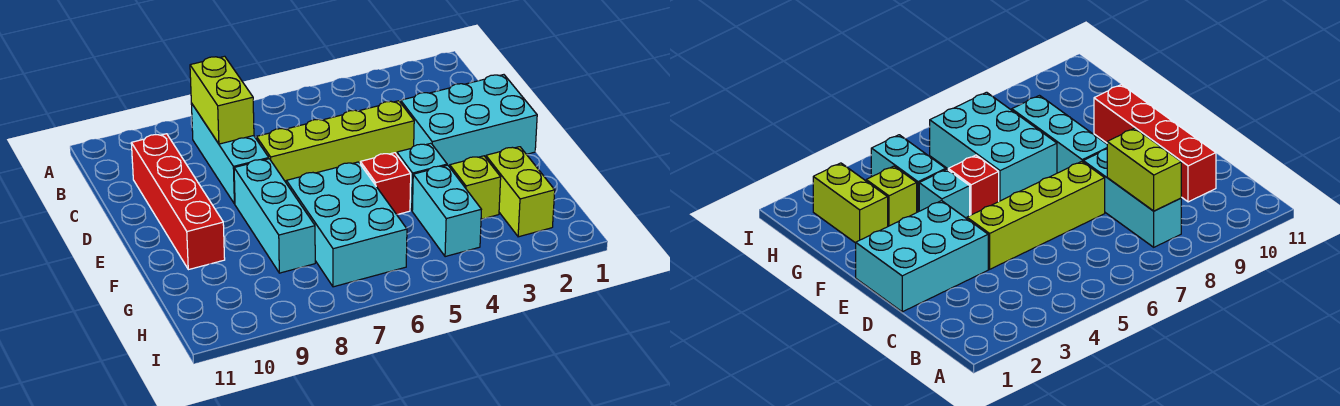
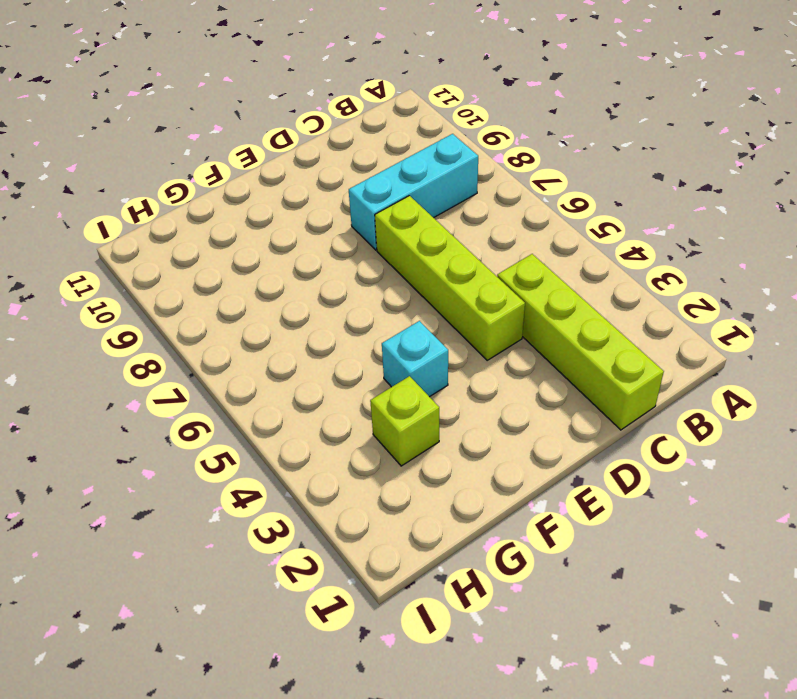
lime 1x4 brick [497,254,664,430] -> none
none -> red 1x4 brick [131,134,225,270]
none -> cyan 2x3 brick [401,75,537,167]
none -> cyan 1x3 brick [234,159,315,273]

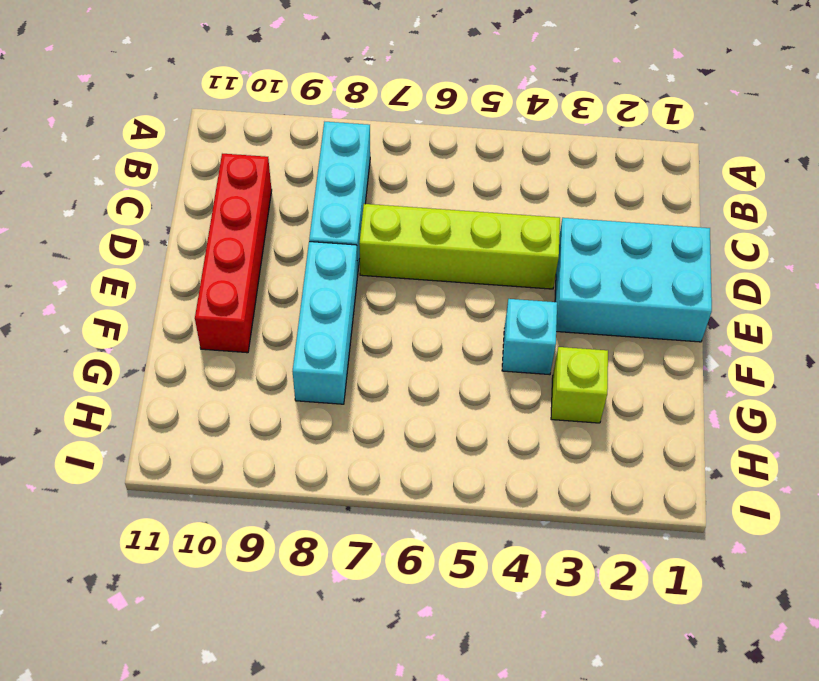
none -> red 1x1 brick [360,153,411,215]
none -> cyan 2x3 brick [286,162,407,287]
none -> lime 1x2 brick [486,147,555,237]

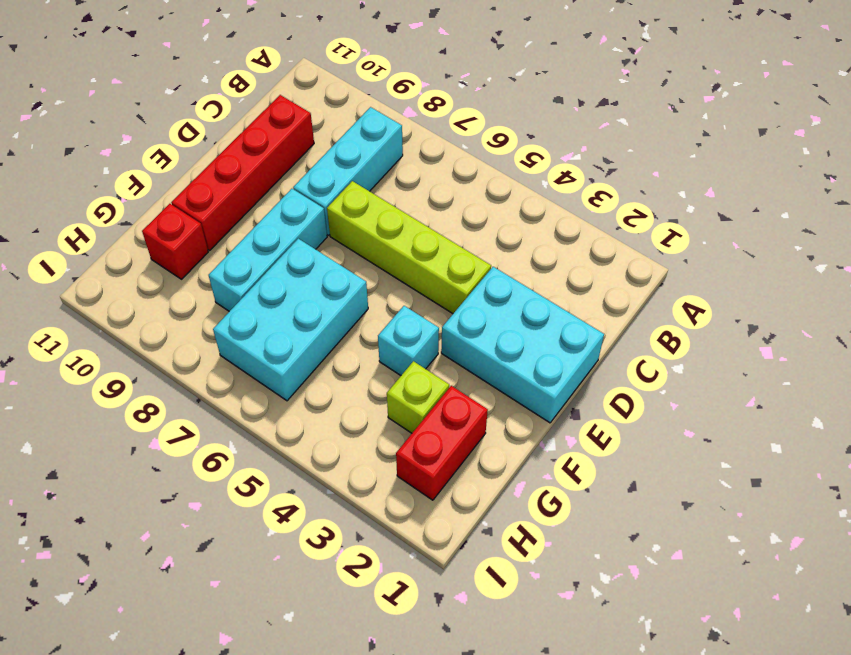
red 1x2 brick [396,386,488,500] -> lime 1x2 brick [486,147,555,237]
red 1x1 brick [142,204,208,279] -> red 1x1 brick moved to [360,153,411,215]
none -> cyan 1x2 brick [412,165,481,257]
none -> lime 1x2 brick [190,56,254,144]

